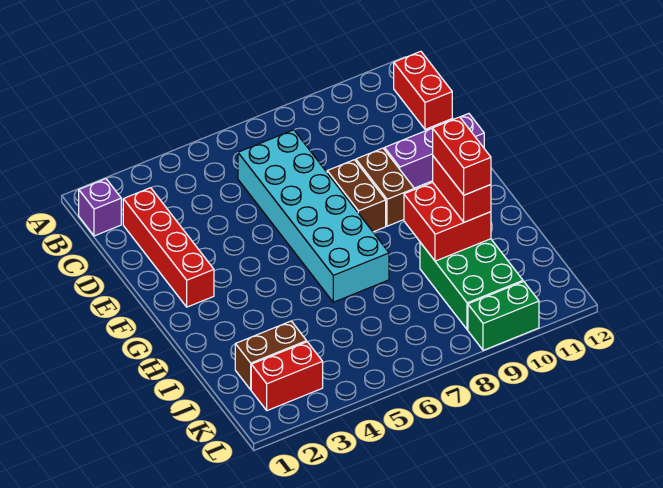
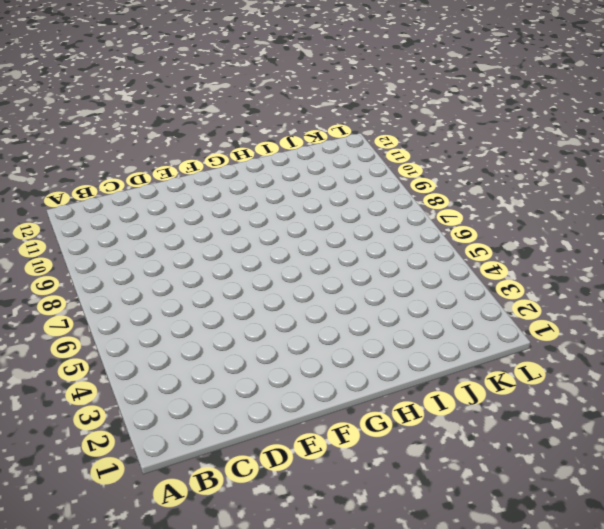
none -> purple 1x1 brick [79,179,121,236]
none -> red 1x2 brick [394,51,452,129]
none -> red 1x4 brick [123,188,214,307]

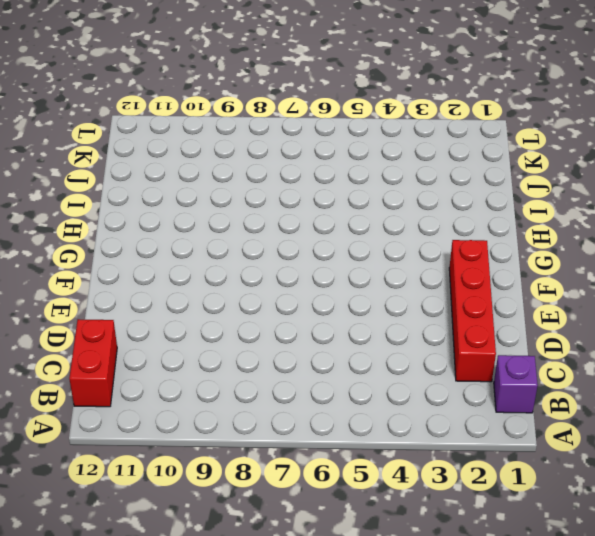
none -> cyan 2x6 brick [238,130,389,302]
none -> brown 1x2 brick [327,160,386,232]
none -> brown 1x2 brick [356,148,414,226]

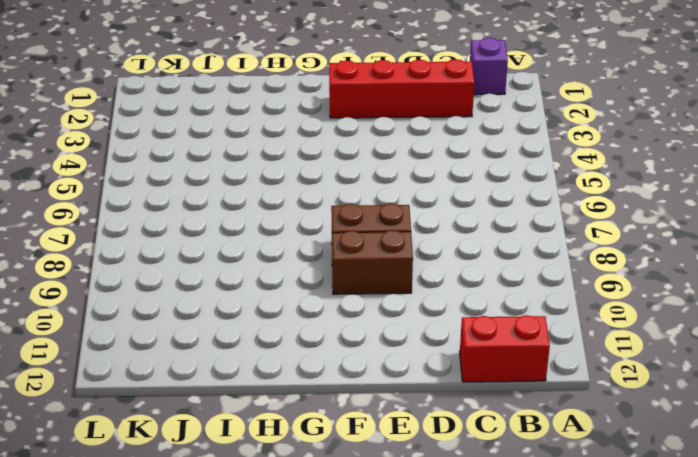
none -> cyan 2x6 brick [238,130,389,302]
none -> purple 1x3 brick [385,114,484,188]
none -> green 2x3 brick [420,239,523,330]

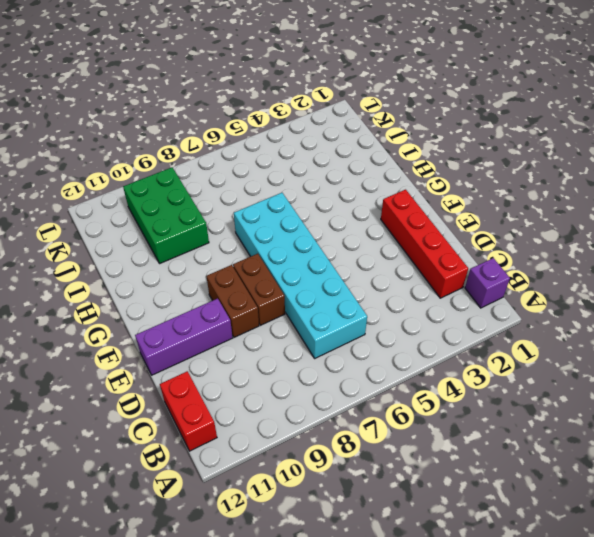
none -> brown 1x2 brick [235,321,307,390]
none -> red 1x2 brick [251,342,323,411]
none -> green 1x2 brick [468,281,539,350]

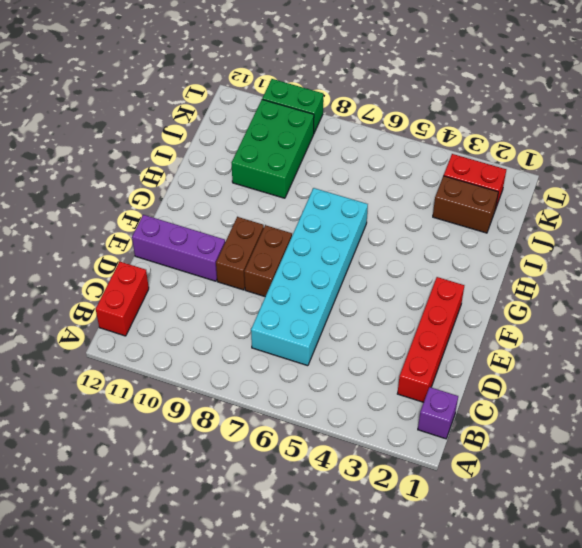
none -> red 2x2 brick [404,182,491,261]
none -> red 1x2 brick [433,156,491,222]
none -> red 1x2 brick [433,117,491,195]

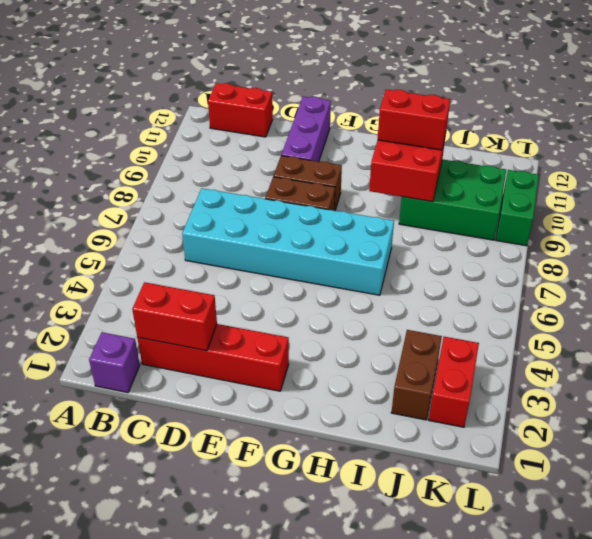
red 1x2 brick [132,282,217,351] -> red 1x2 brick moved to [433,117,491,195]

